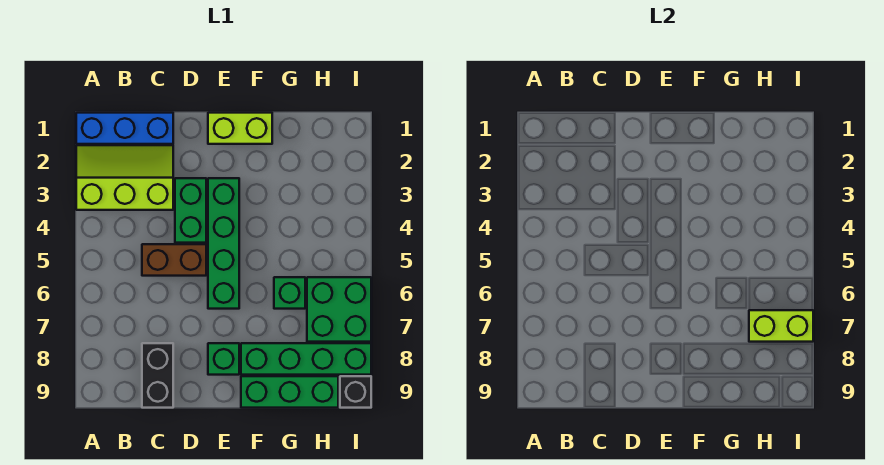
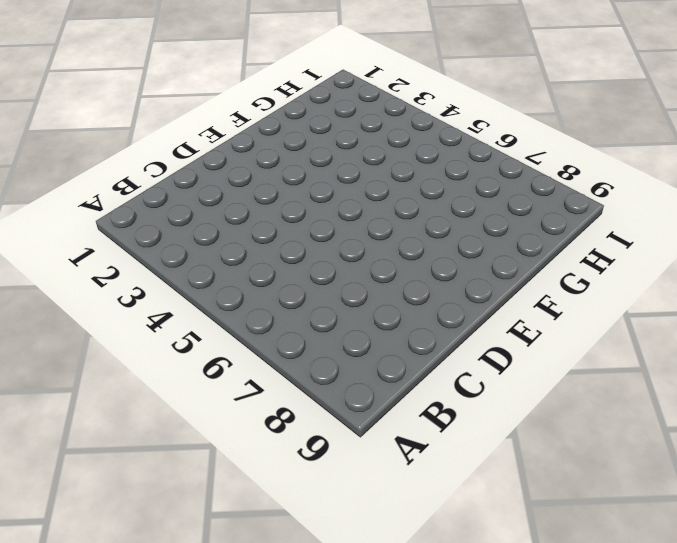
none -> blue 1x3 brick [76,113,173,144]
none -> lime 2x3 slope [76,145,173,210]
none -> brown 1x2 brick [142,244,206,276]

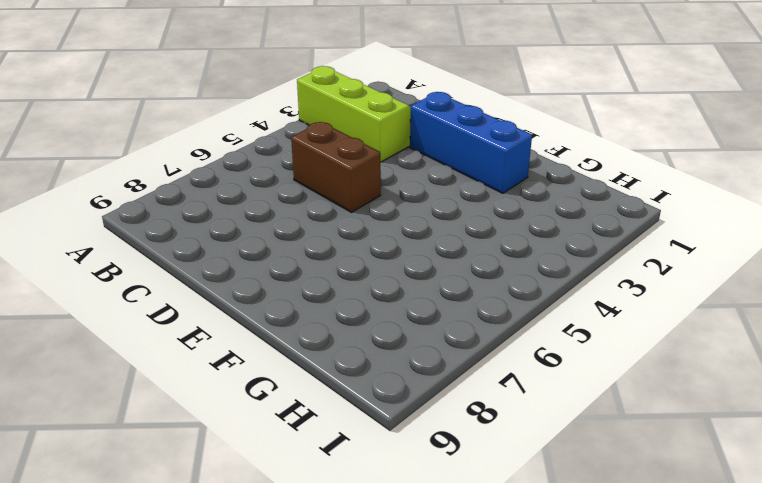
blue 1x3 brick [410,92,532,193] -> blue 1x3 brick moved to [76,113,173,144]
none -> black 1x2 brick [142,343,173,408]
none -> green 1x2 brick [175,178,206,243]
none -> lime 1x2 brick [208,113,272,144]

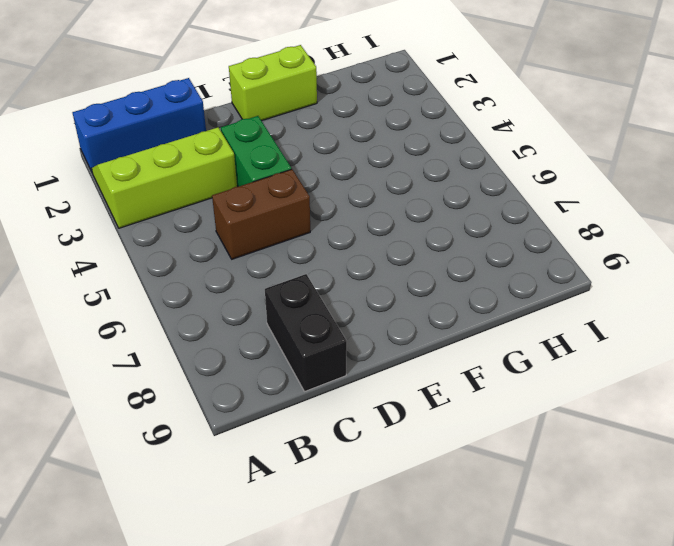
none -> green 1x4 brick [208,178,239,309]
none -> green 1x1 brick [208,343,239,375]
none -> green 1x4 brick [241,343,371,375]

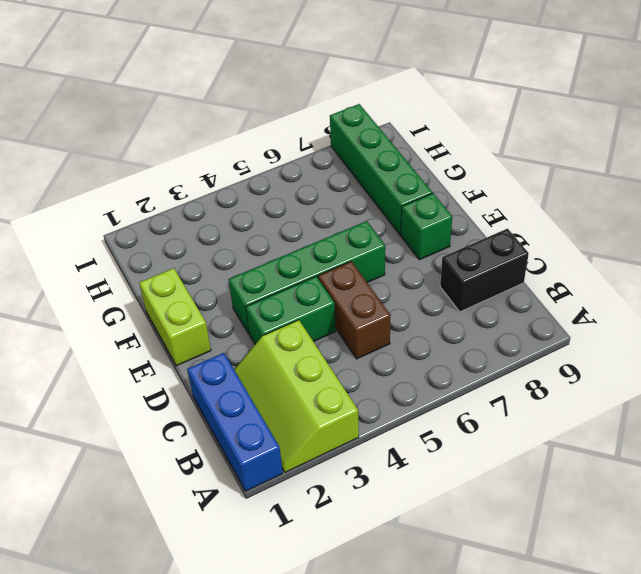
none -> green 1x3 brick [241,376,338,408]
none -> green 1x1 brick [274,277,305,309]
none -> green 2x2 brick [307,277,371,342]

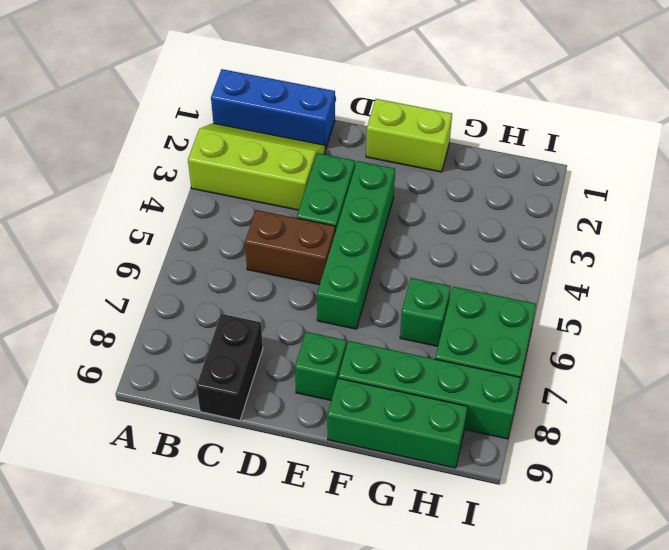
none -> black 1x1 brick [340,376,371,408]
none -> lime 1x2 brick [749,310,813,342]

